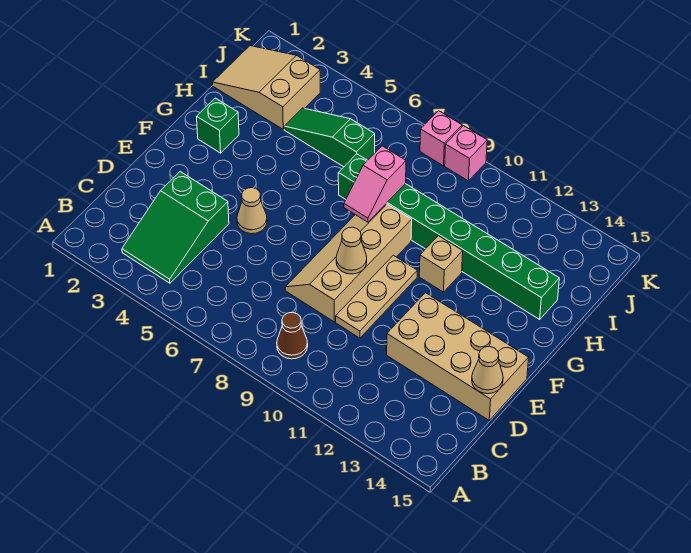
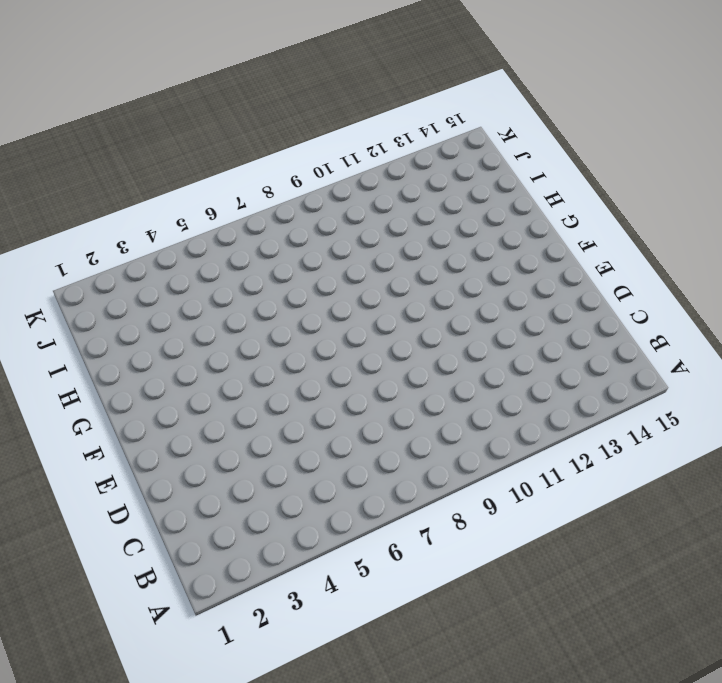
none -> green 2x3 slope [122,172,229,283]
none -> brown 1x1 cone [277,313,308,359]
none -> tan 2x4 slope [285,204,412,322]

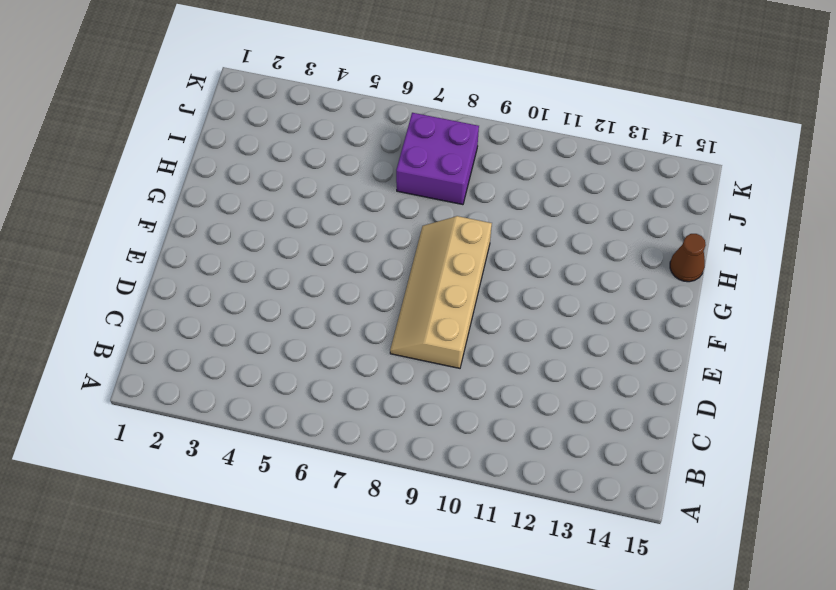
brown 1x1 cone [670,234,705,282] -> brown 1x1 cone moved to [277,313,308,359]
purple 2x2 brick [396,113,479,205] -> none
none -> green 2x3 slope [122,172,229,283]
none -> tan 1x3 plate [336,255,417,338]
none -> tan 2x4 brick [387,293,529,420]

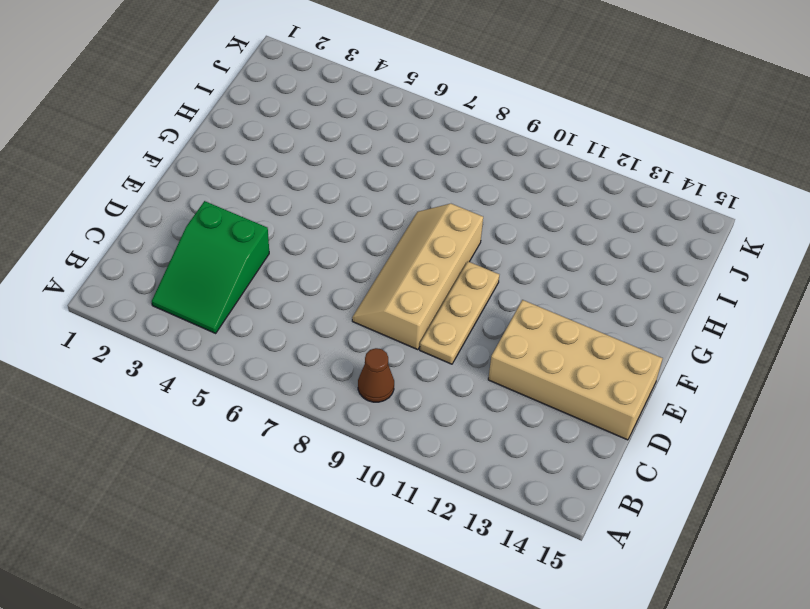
none -> tan 1x1 cone [237,188,267,234]
none -> green 1x1 brick [197,98,239,153]
none -> tan 1x1 brick [419,236,463,292]

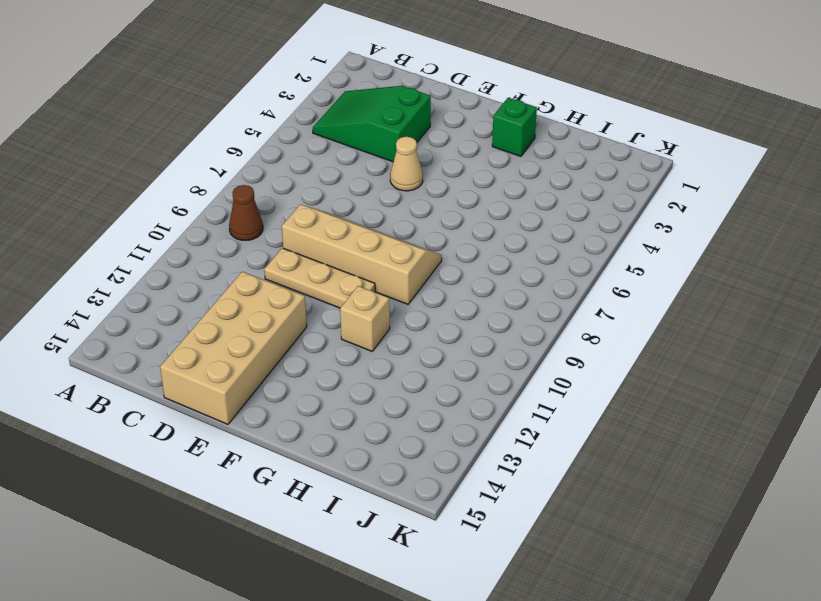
none -> green 1x8 brick [338,154,559,319]
none -> tan 2x3 slope [213,46,320,129]
none -> green 1x3 slope [284,108,375,167]

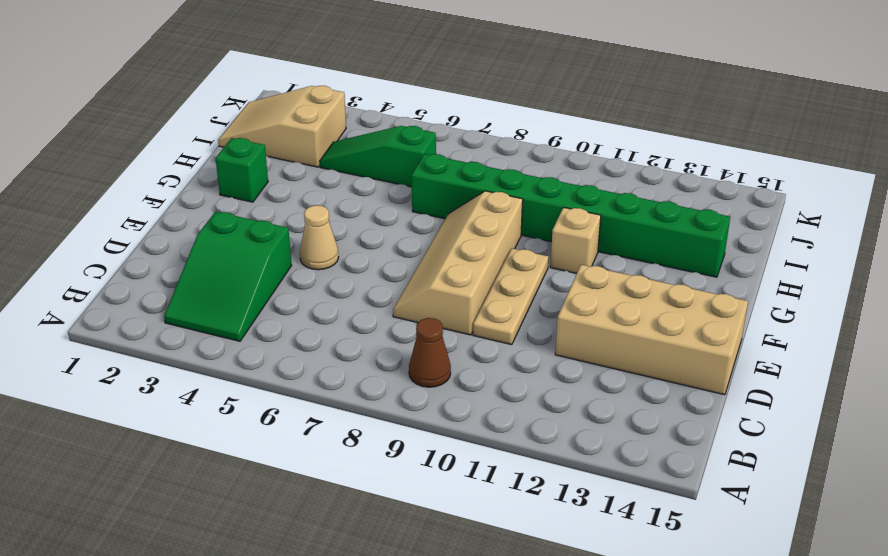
none -> pink 1x1 brick [420,111,462,166]
none -> pink 1x1 brick [445,126,487,181]
none -> tan 1x1 cone [472,346,503,394]

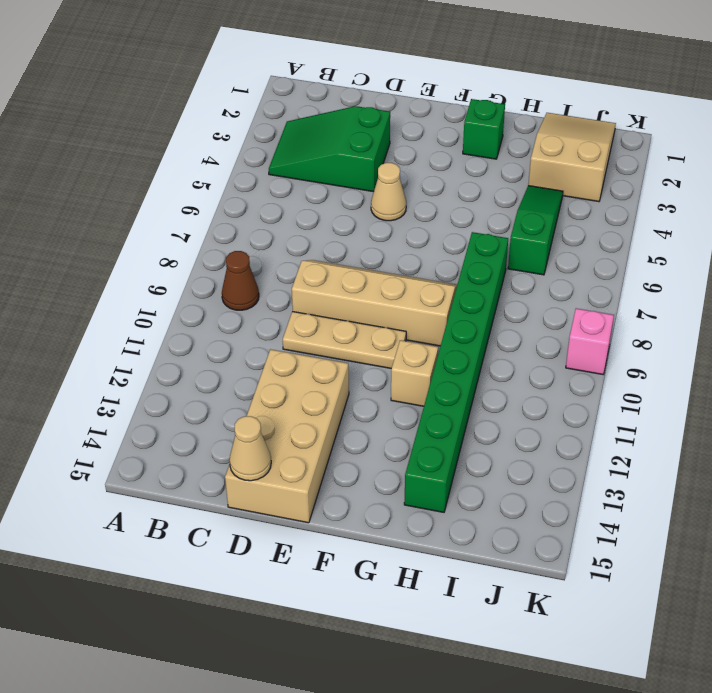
none -> pink 1x1 brick [420,111,462,166]
none -> tan 1x1 cone [336,227,367,274]
none -> pink 1x2 slope [344,146,406,222]

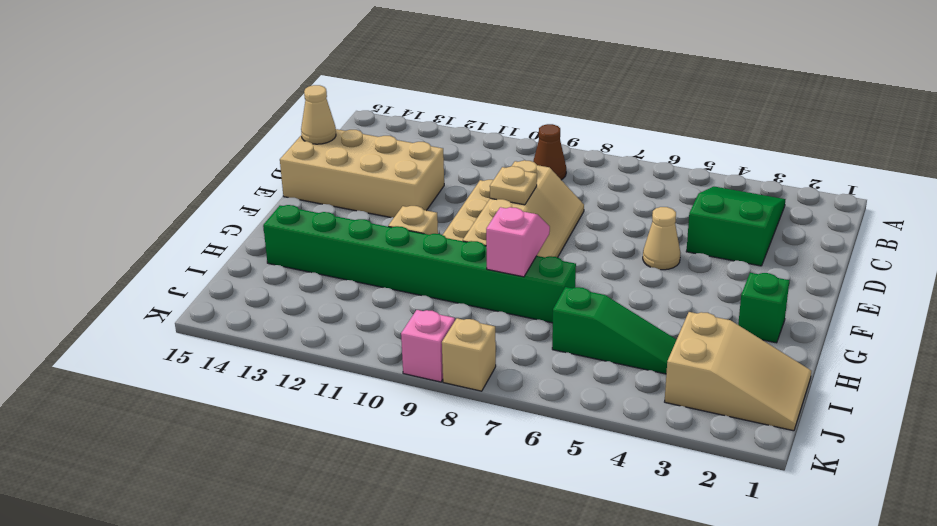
tan 1x1 plate [490,166,537,205] -> tan 1x1 cone [336,227,367,274]
tan 1x1 brick [442,318,496,391] -> pink 1x1 brick [420,111,462,166]

